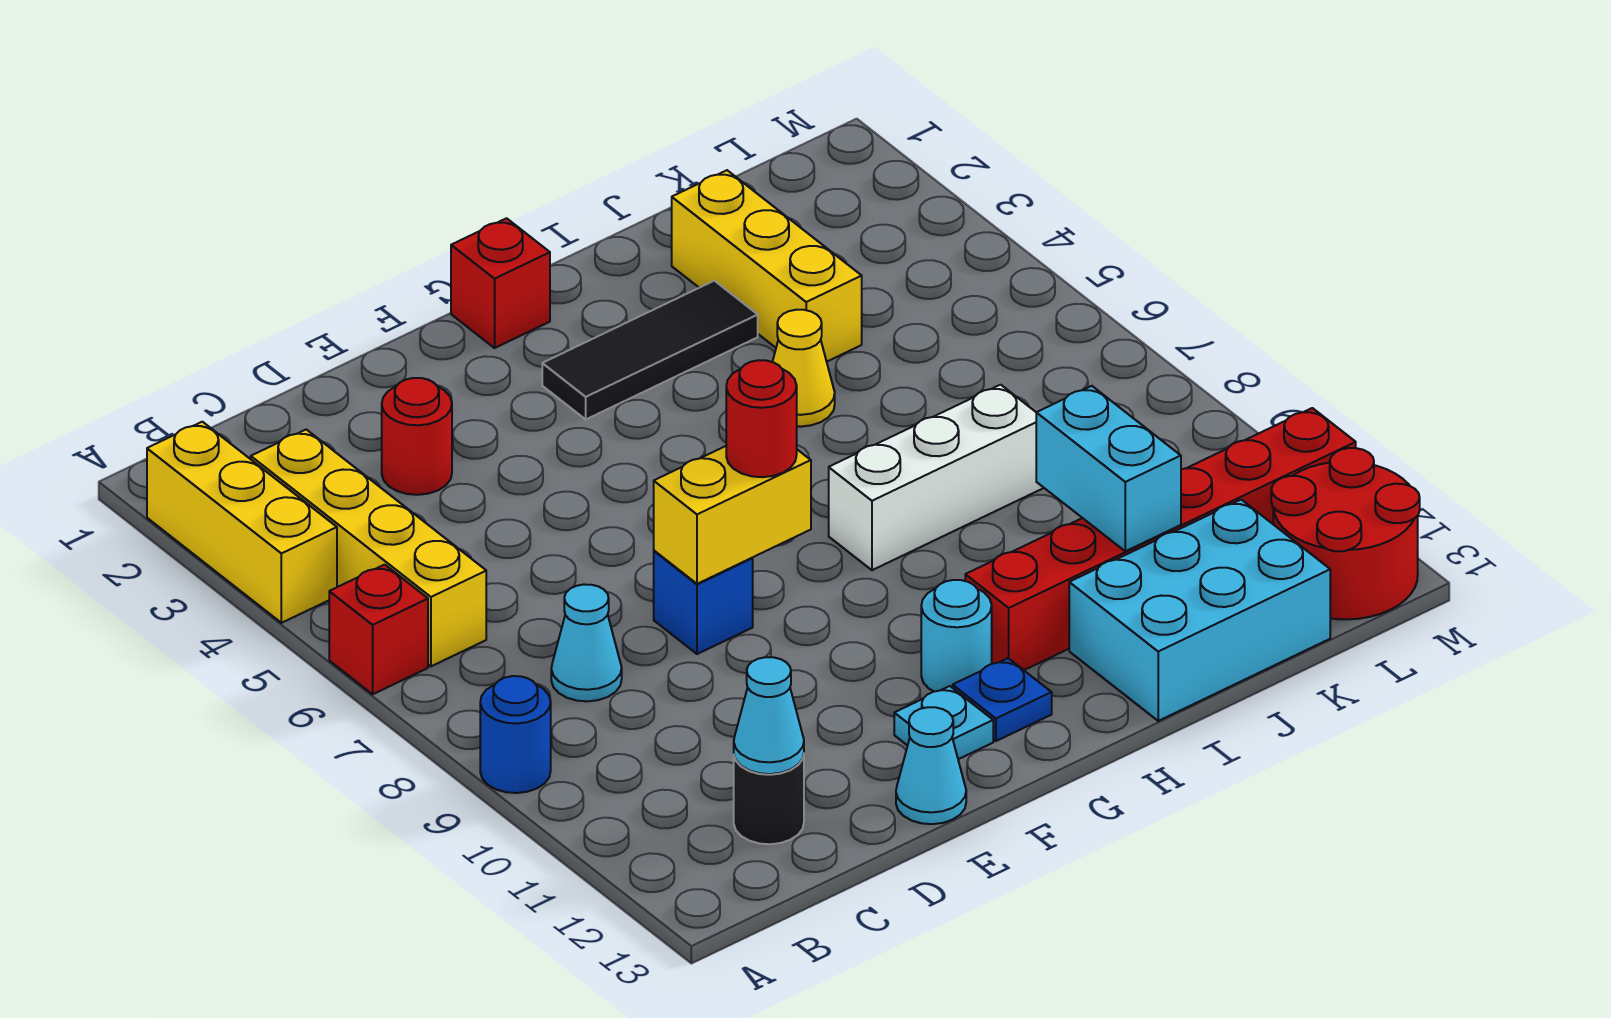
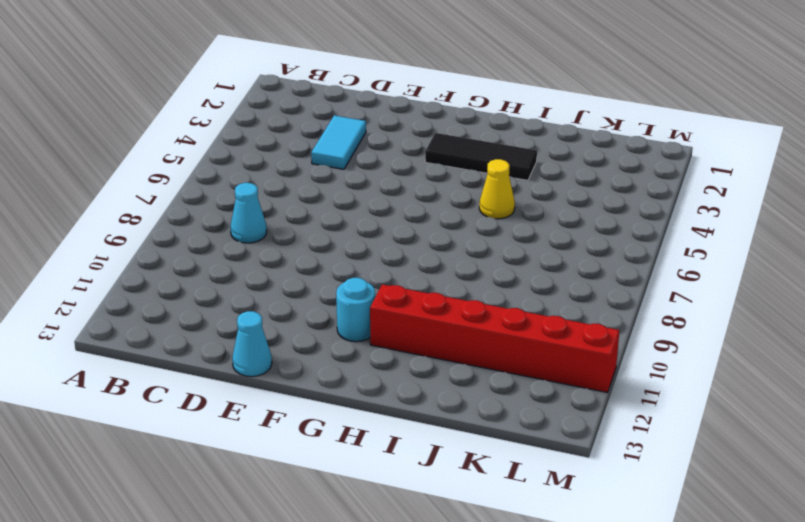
cyan 1x2 tile [311,115,366,169] -> red 1x1 round brick [382,378,452,495]
none -> yellow 1x3 brick [147,422,337,623]
none -> red 1x1 brick [329,565,428,694]
none -> blue 1x1 round brick [480,676,551,793]

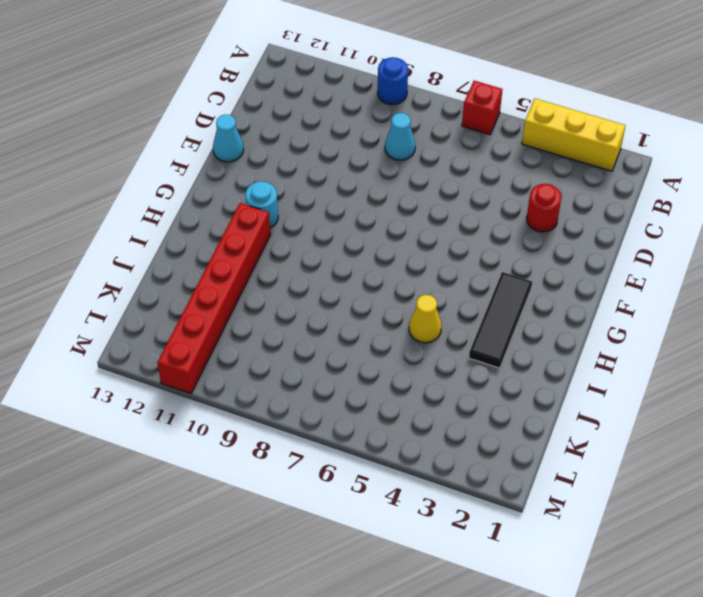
none -> yellow 1x4 brick [251,430,486,666]
none -> black 1x1 round brick [734,755,804,844]
none -> blue 1x1 brick [654,551,753,654]

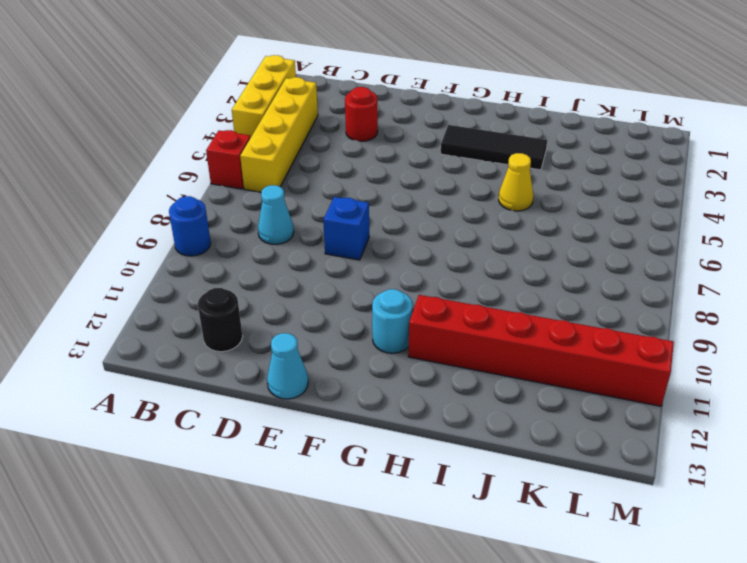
none -> cyan 1x1 plate [894,686,993,759]
none -> red 1x1 brick [451,218,550,348]
none -> blue 1x1 plate [953,658,1052,741]

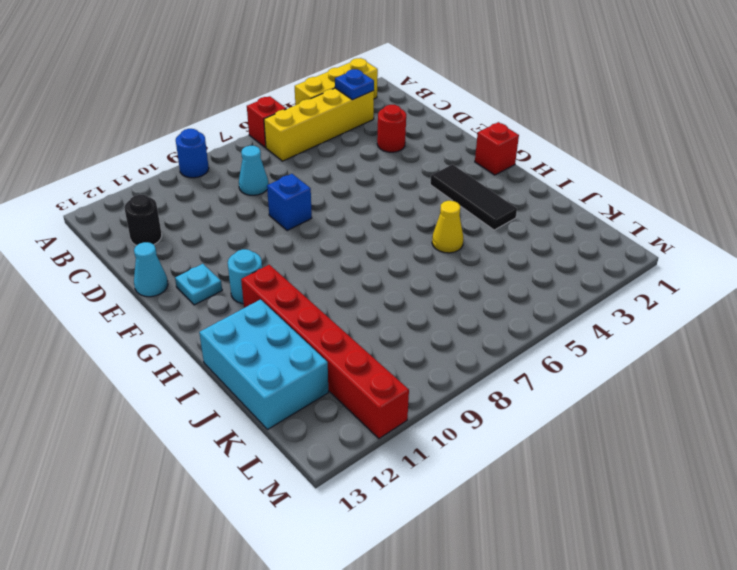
blue 1x1 plate [335,69,374,100] -> blue 1x1 plate moved to [953,658,1052,741]
none -> white 1x3 brick [829,385,1044,570]
none -> yellow 1x3 brick [672,170,862,361]
none -> red 2x2 round brick [1271,448,1420,619]

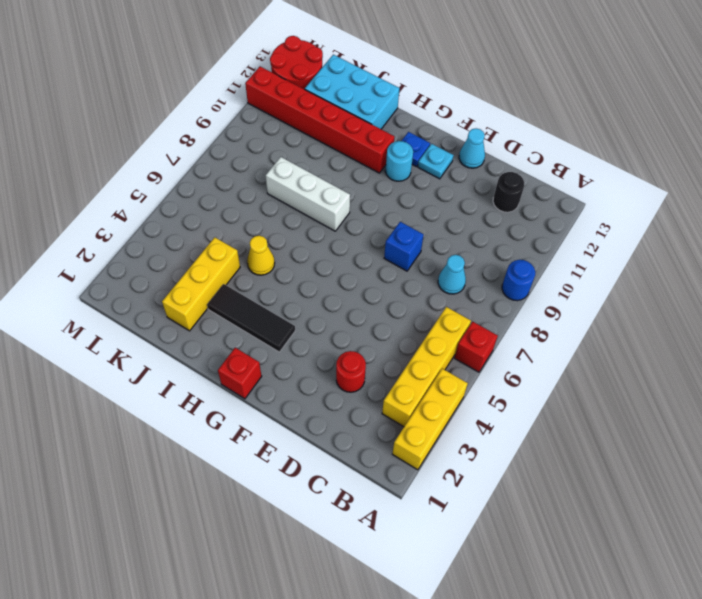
none -> cyan 1x1 cone [734,657,804,774]
none -> yellow 1x2 brick [654,446,811,584]
none -> cyan 1x2 brick [1036,386,1181,551]

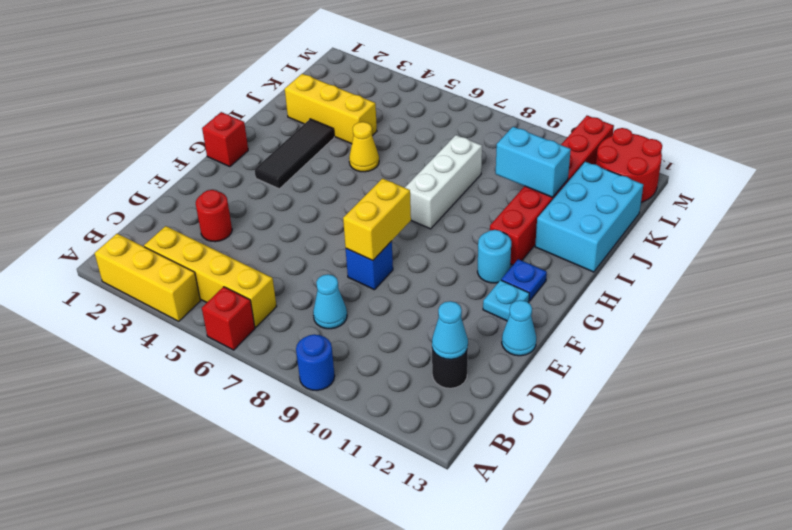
none -> red 1x1 round brick [726,360,797,477]

